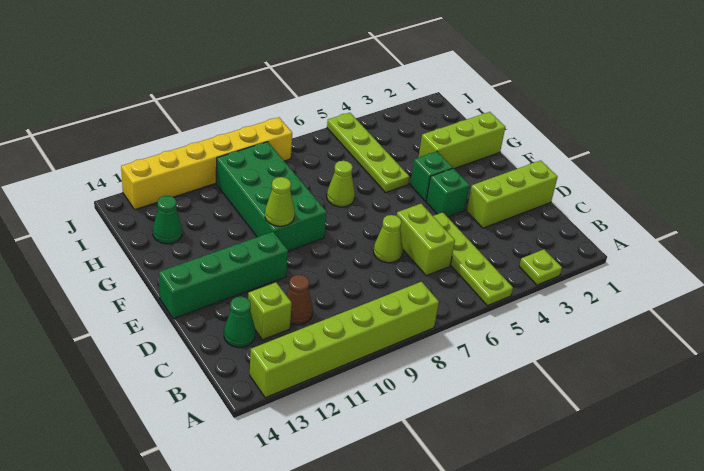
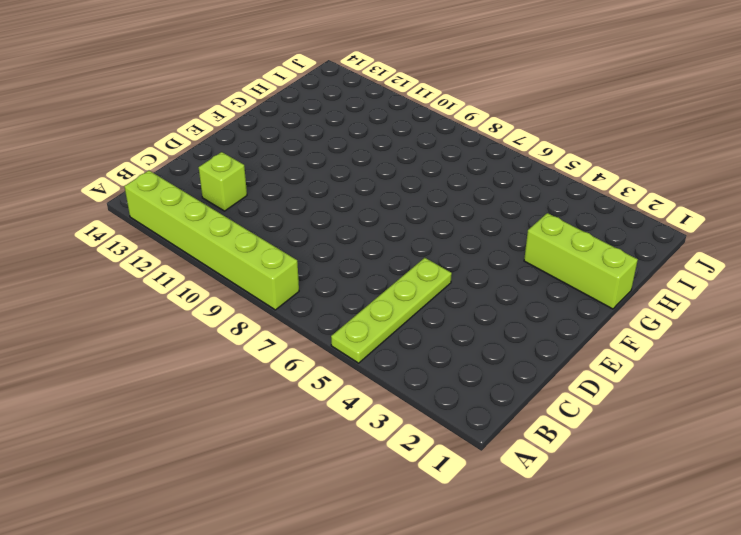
none -> lime 1x1 plate [519,249,562,285]
none -> lime 1x2 brick [397,204,455,276]
none -> brown 1x1 cone [286,275,313,325]

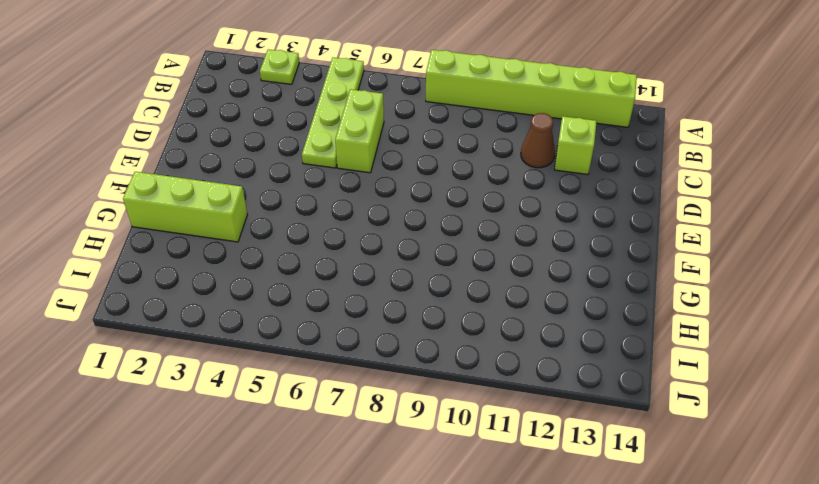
none -> green 1x1 cone [224,296,255,347]
none -> lime 1x3 brick [467,160,557,228]
none -> lime 1x1 cone [373,215,403,263]

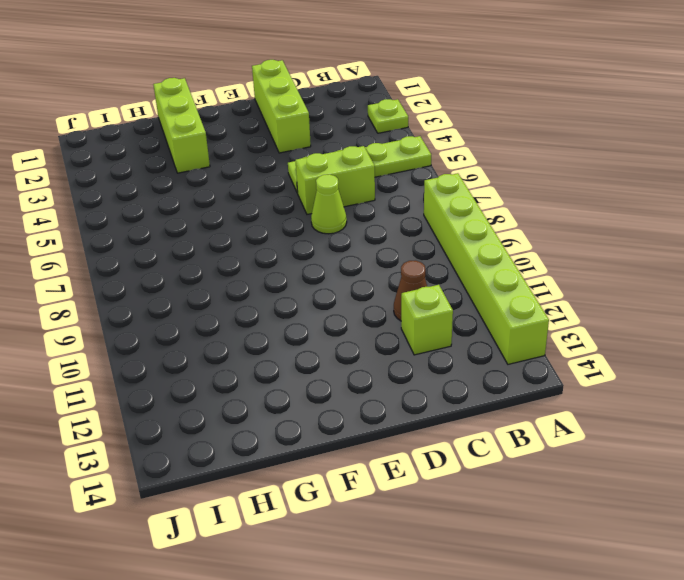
none -> green 1x1 cone [224,296,255,347]
none -> green 1x1 brick [426,168,470,217]
none -> green 1x4 brick [159,232,288,319]

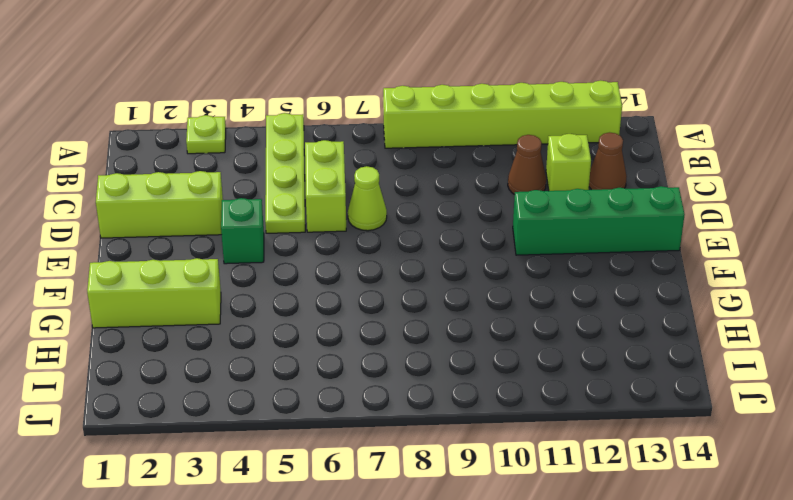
brown 1x1 cone [589,132,627,190] -> green 1x1 cone [224,296,255,347]
none -> green 1x1 brick [410,151,453,201]
none -> green 2x4 brick [216,142,327,251]
none -> lime 1x4 plate [327,113,409,193]

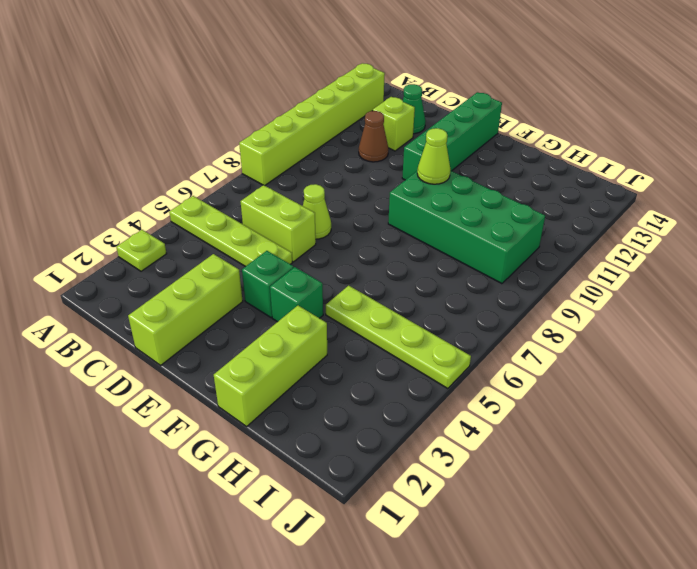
none -> lime 1x1 cone [327,161,355,207]
none -> green 1x1 cone [153,196,182,244]
none -> yellow 1x6 brick [121,117,292,210]

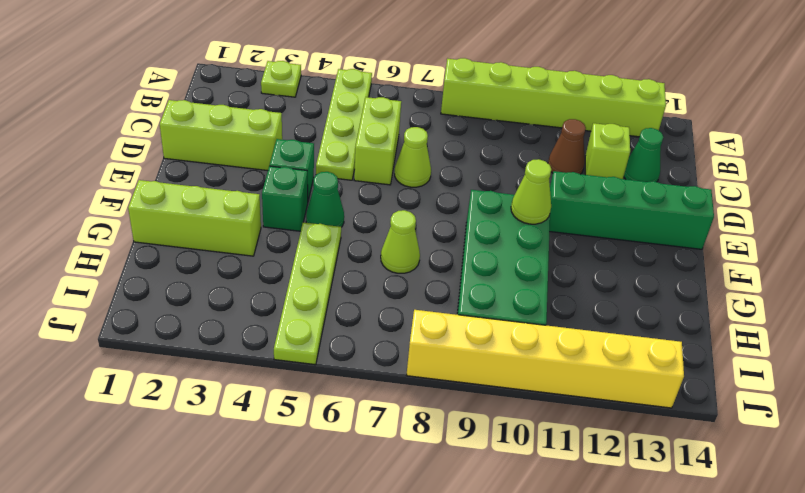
green 1x1 cone [306,172,344,227] -> green 1x1 cone moved to [153,196,182,244]

